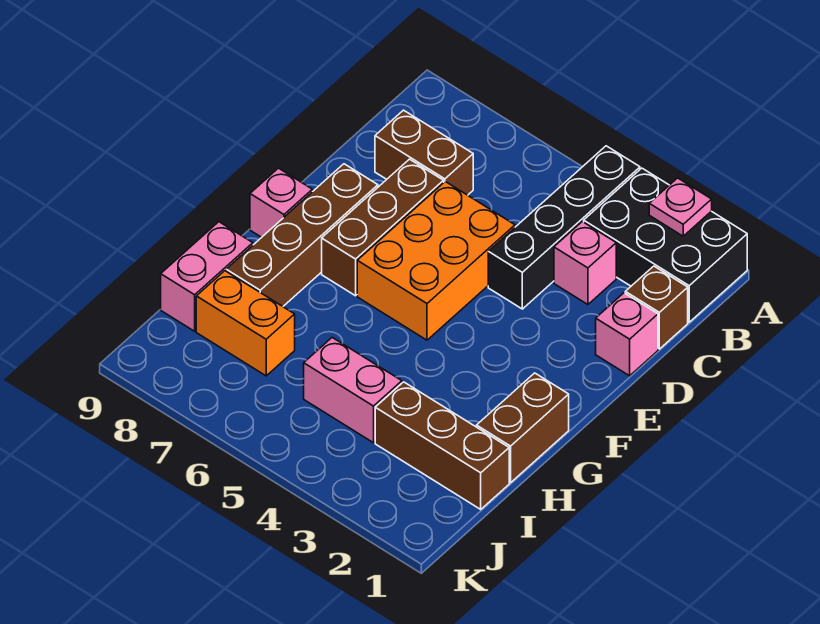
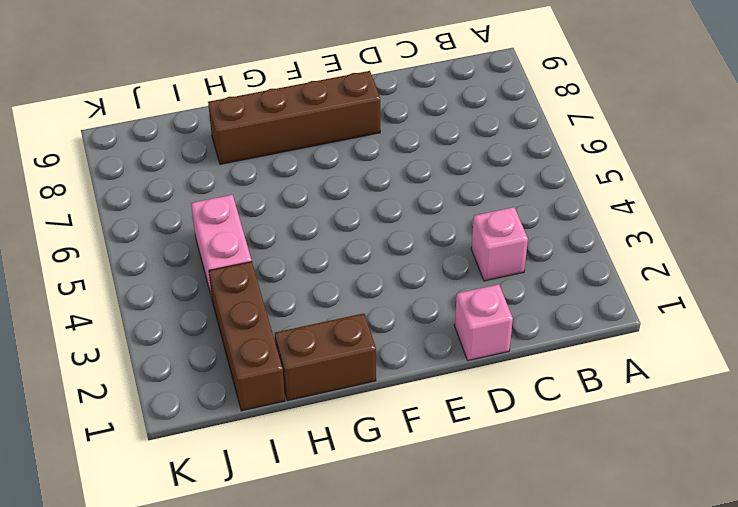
none -> black 2x3 brick [584,168,747,322]
none -> black 1x4 brick [488,146,640,309]
none -> brown 1x1 brick [625,266,688,349]

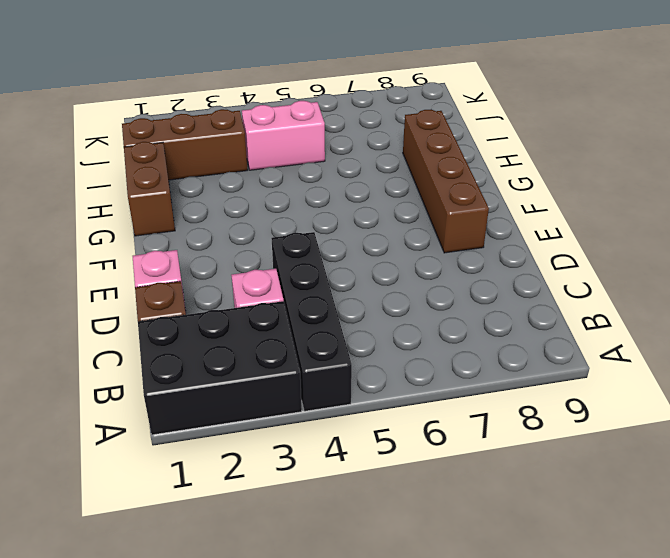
none -> brown 1x2 brick [375,110,473,195]
none -> orange 2x3 brick [357,182,515,340]
none -> brown 1x3 brick [322,159,444,296]

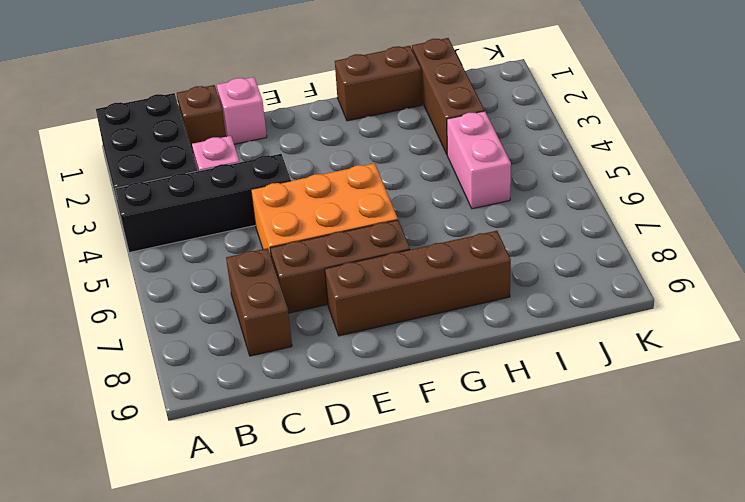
none -> pink 1x1 brick [250,168,312,237]
none -> pink 1x2 brick [161,222,253,331]
none -> orange 1x2 brick [196,271,295,376]

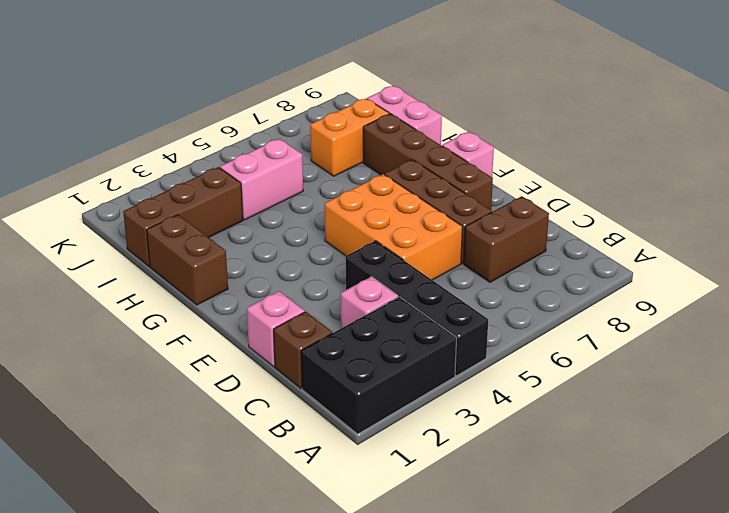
none -> pink 1x1 plate [649,178,712,236]

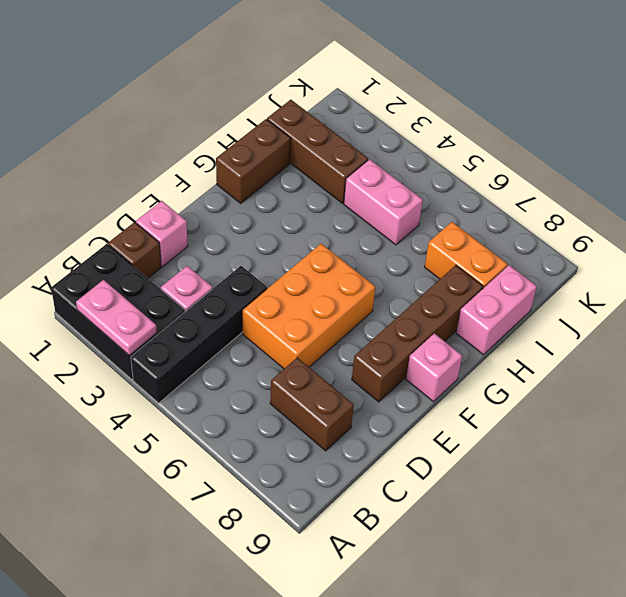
pink 1x2 plate [76,280,157,355] -> pink 1x1 plate [649,178,712,236]
none -> brown 1x3 brick [322,159,444,296]

